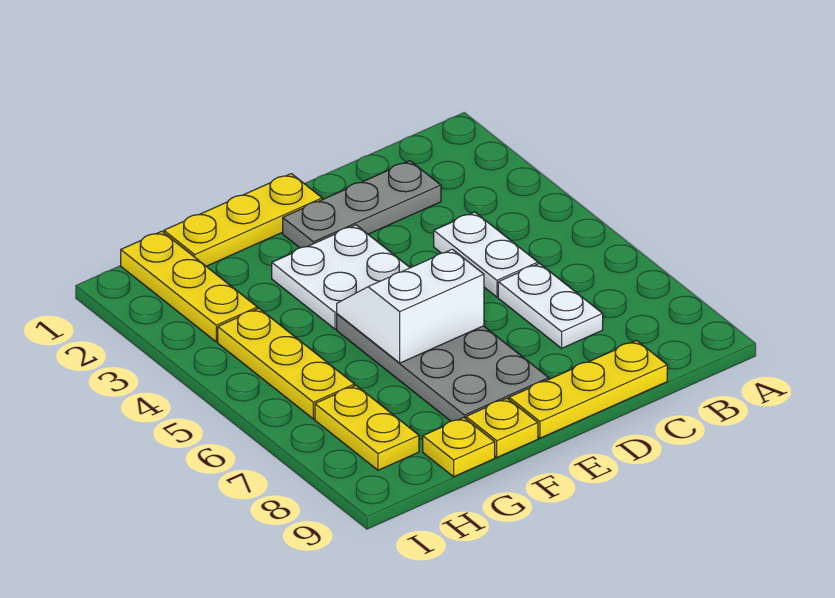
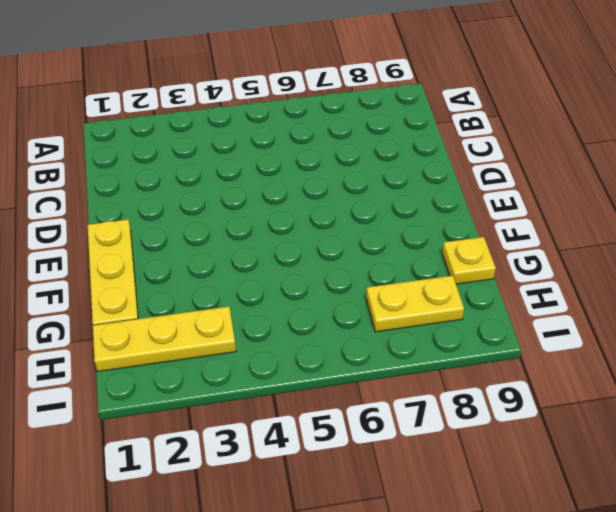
none -> grey 1x3 plate [283,161,441,248]
none -> white 1x2 plate [434,212,538,297]
none -> white 1x2 plate [498,263,603,348]

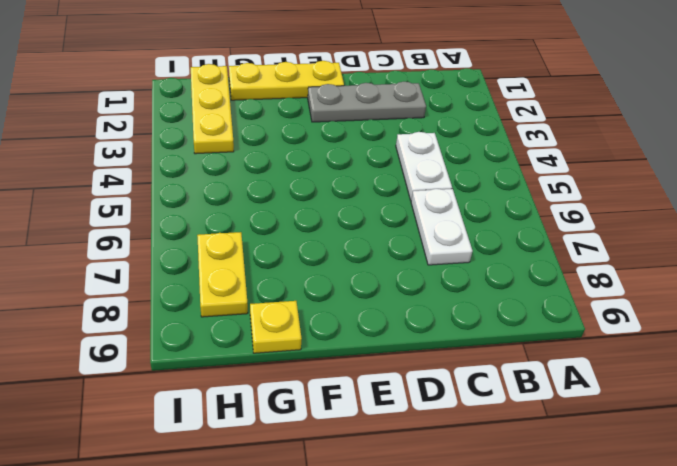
none -> yellow 1x3 plate [509,341,667,438]
none -> white 2x2 plate [272,225,410,329]
none -> grey 2x4 plate [337,314,549,421]

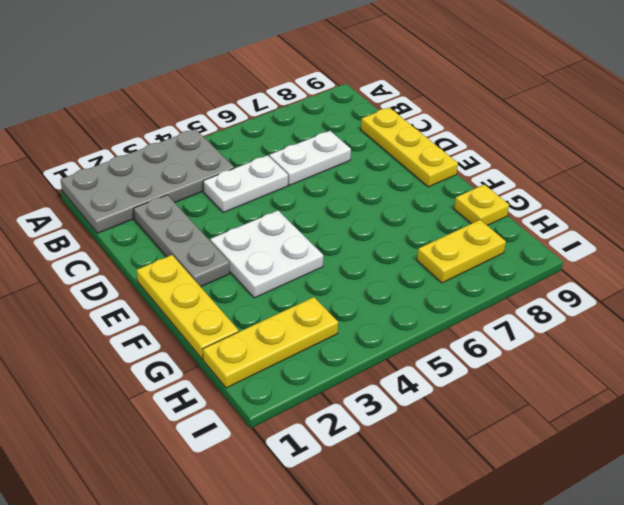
grey 2x4 plate [61,129,234,233] -> grey 2x4 plate moved to [337,314,549,421]
none -> yellow 1x1 plate [466,398,538,457]
none -> yellow 1x3 plate [218,308,354,419]
none -> white 2x2 slope [337,249,484,363]

